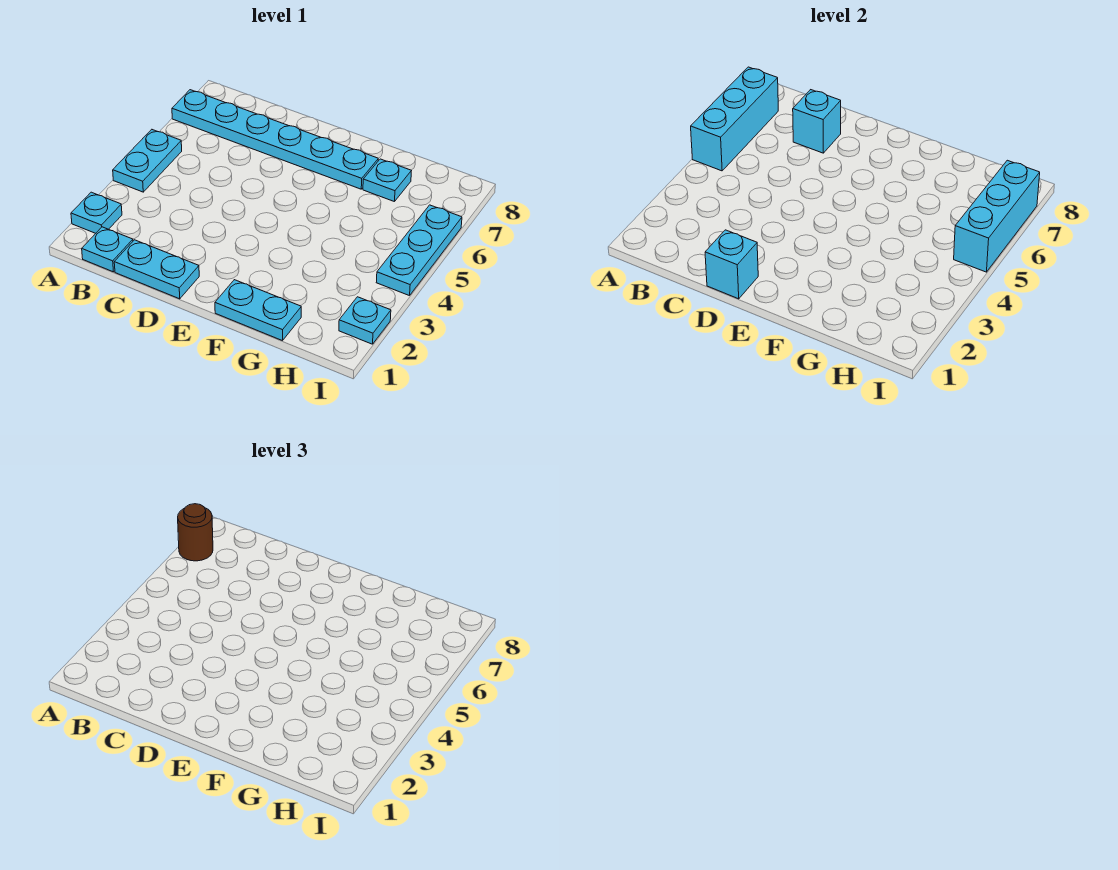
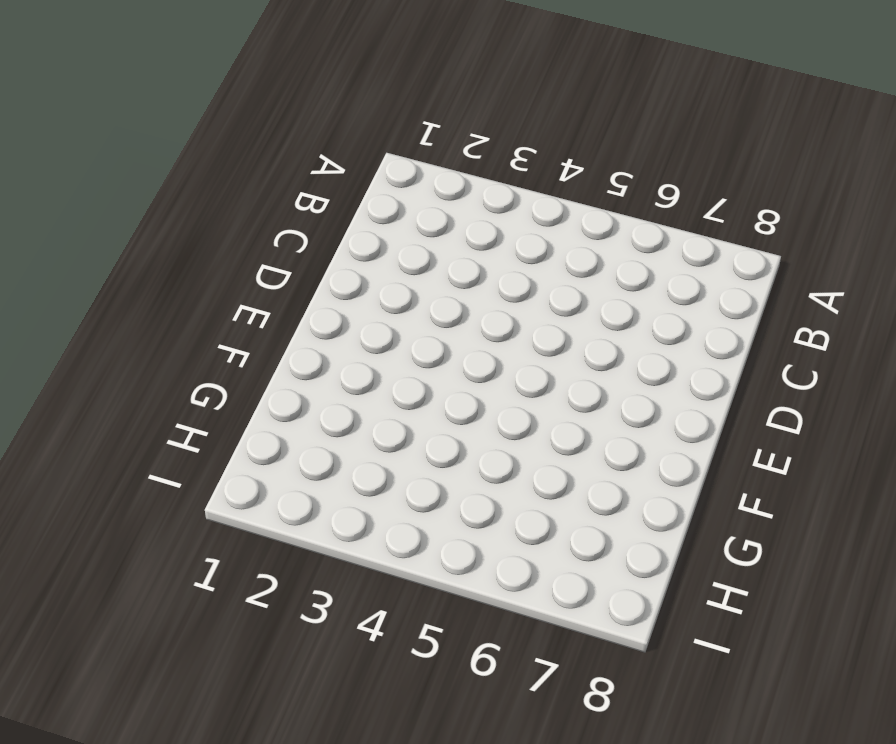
none -> cyan 1x1 plate [71,192,122,233]
none -> cyan 1x2 plate [113,130,182,192]
none -> cyan 1x6 plate [172,90,378,189]

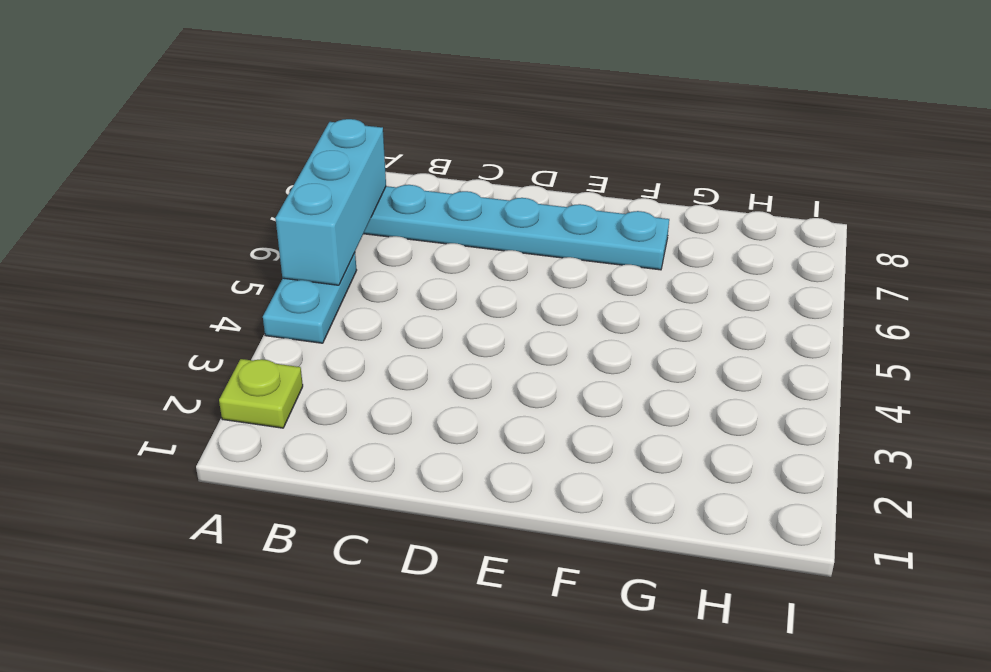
lime 1x1 plate [219,359,303,428] -> cyan 1x1 plate [71,192,122,233]
none -> cyan 1x1 plate [82,227,133,272]
none -> cyan 1x2 plate [114,240,199,299]
none -> cyan 1x2 plate [215,280,301,341]

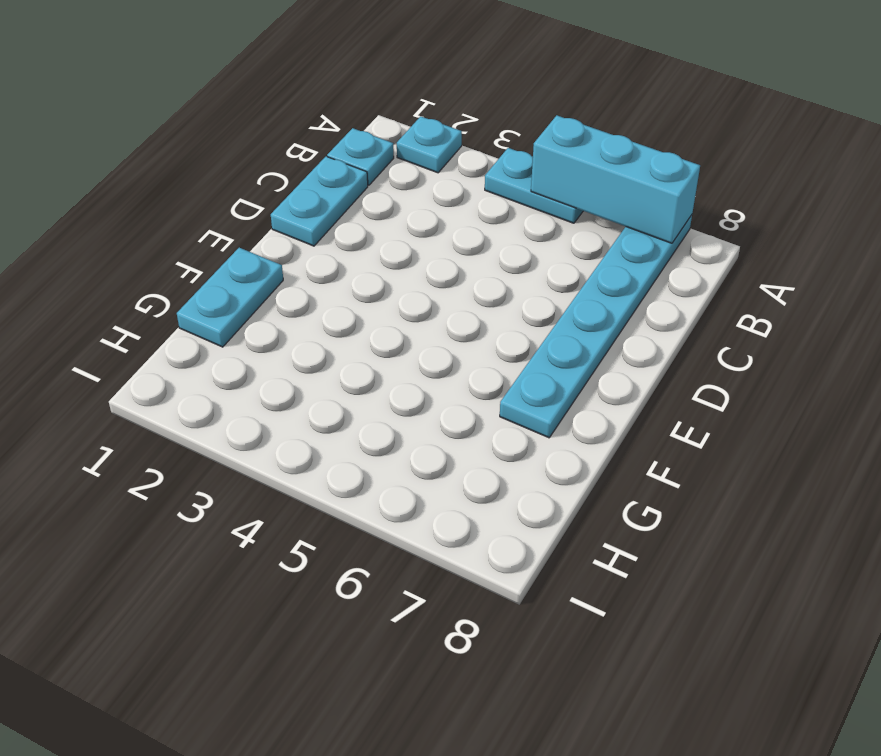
none -> cyan 1x1 plate [363,159,411,202]
none -> cyan 1x1 plate [339,297,391,344]
none -> cyan 1x3 plate [376,205,462,296]

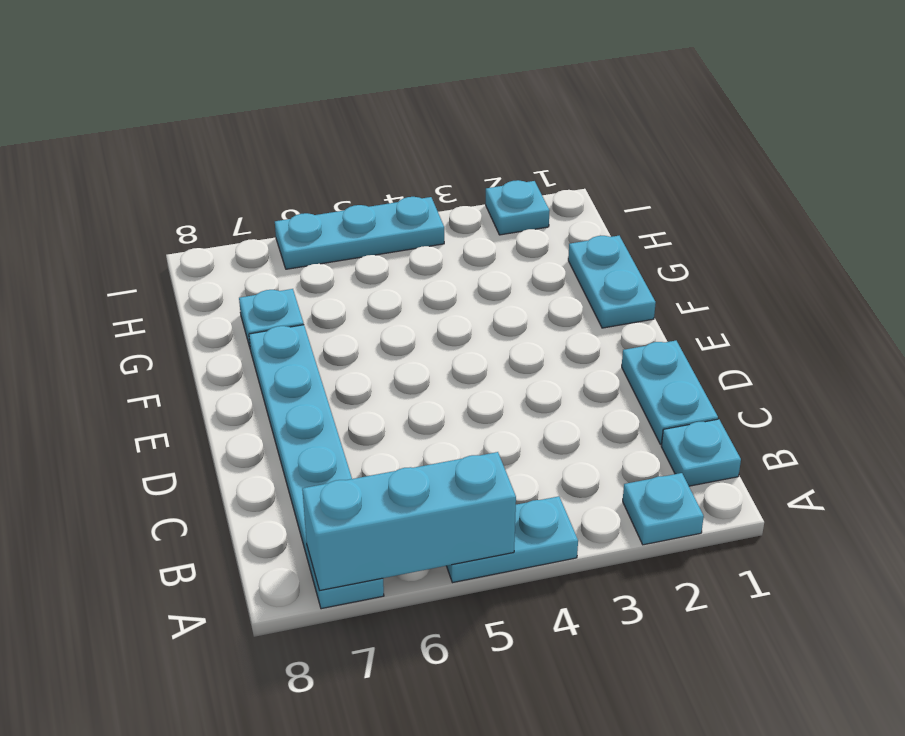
none -> cyan 1x1 brick [793,90,841,153]
none -> cyan 1x1 brick [705,230,758,299]
none -> cyan 1x3 brick [954,160,1040,272]

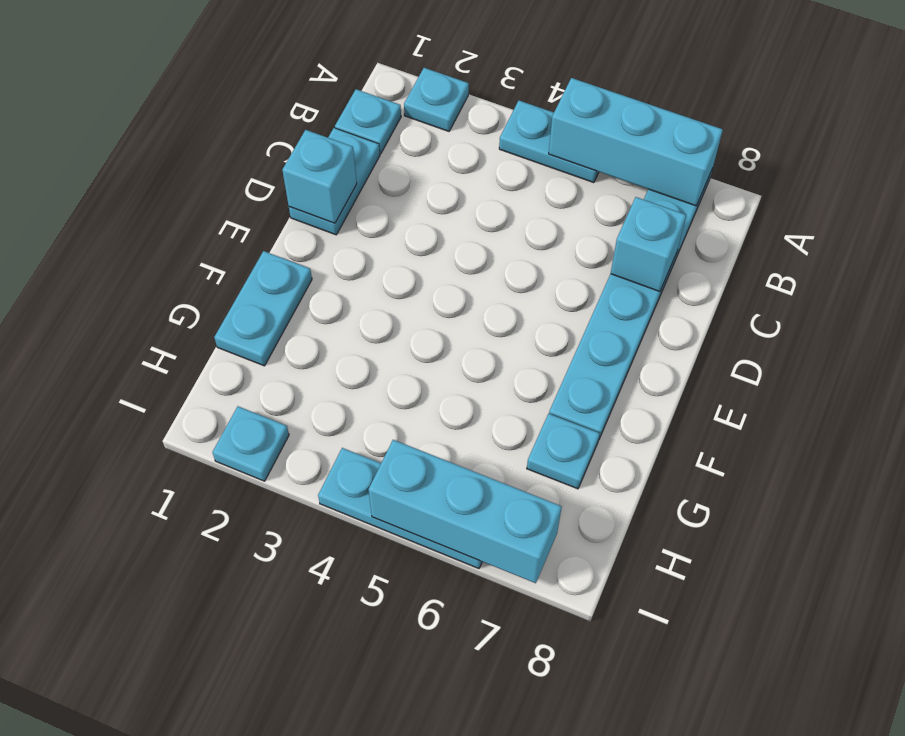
none -> brown 1x1 round brick [178,504,213,561]

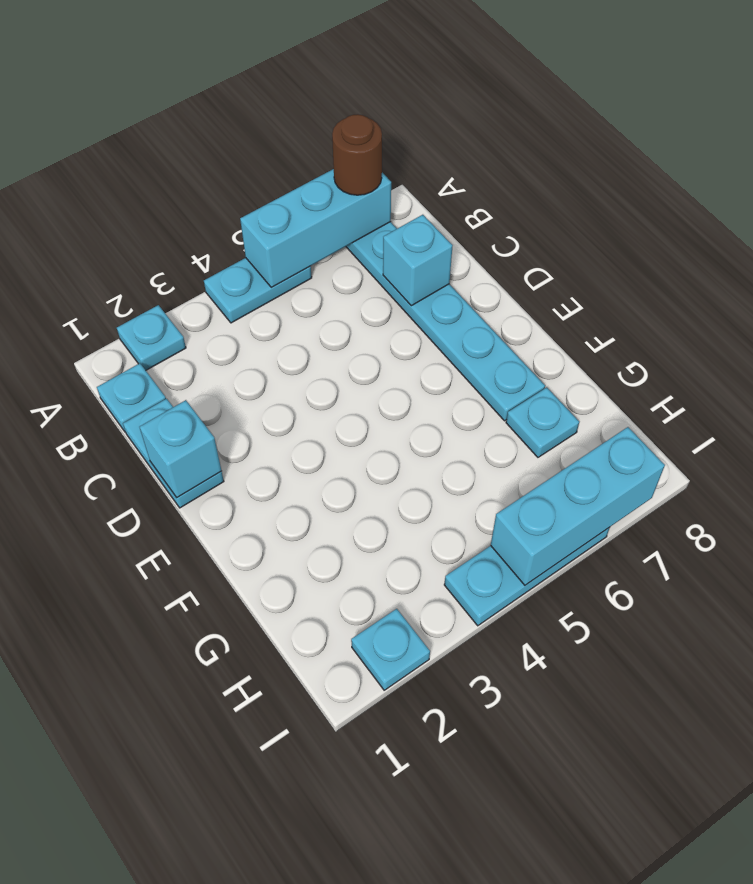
none -> cyan 1x2 plate [215,280,301,341]

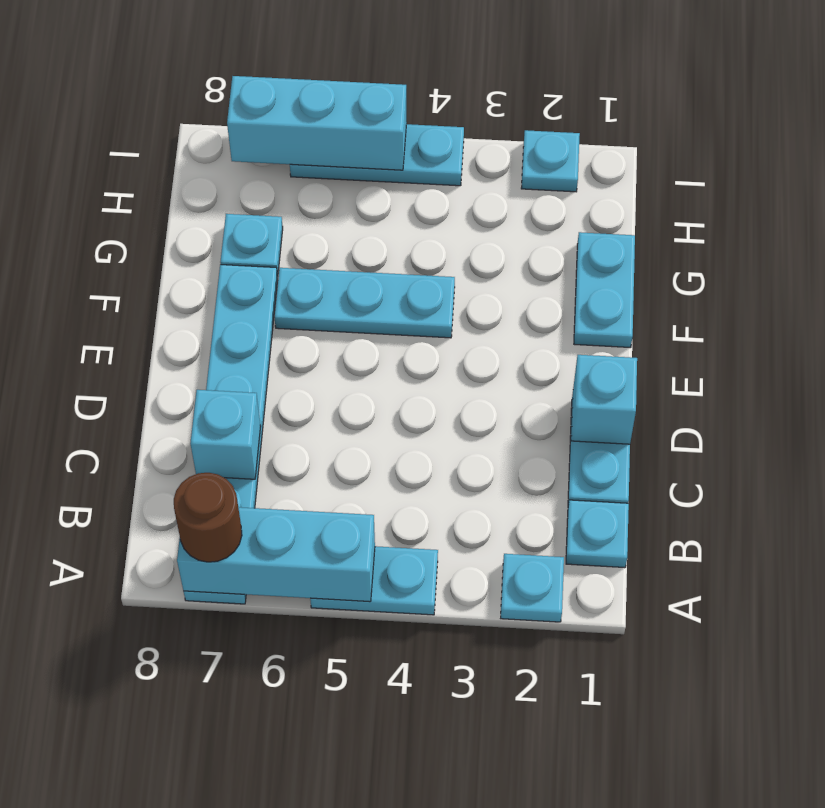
cyan 1x3 plate [275,268,455,338] -> none

